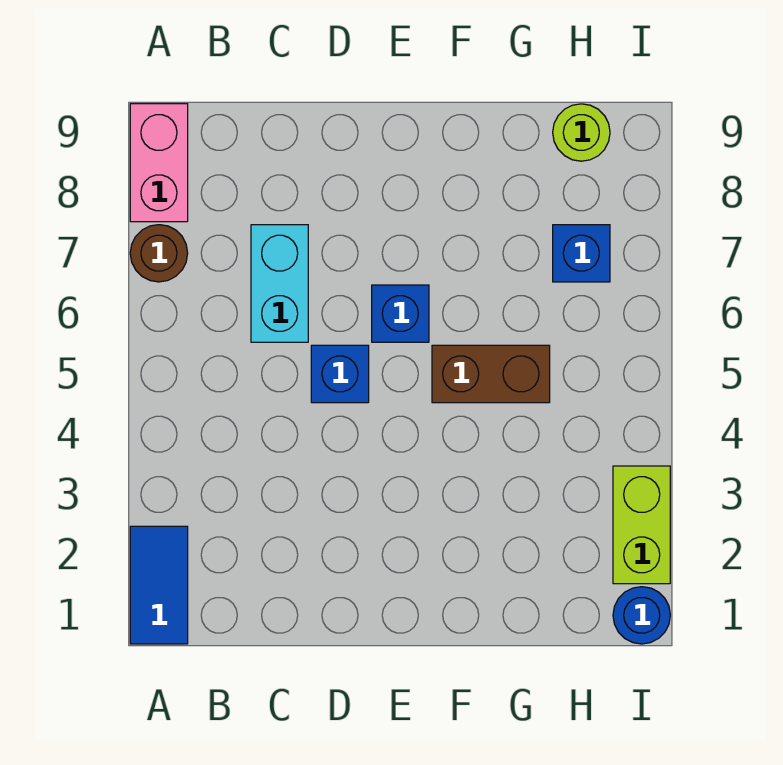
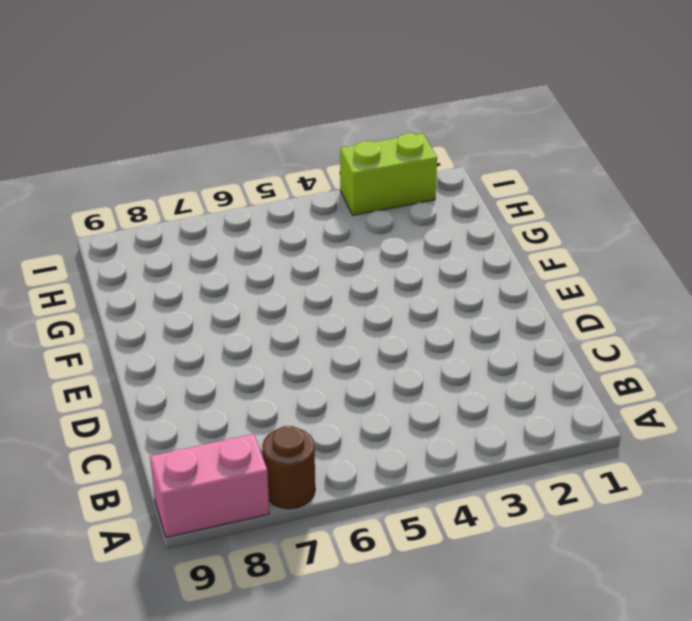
none -> blue 1x2 tile [130,526,188,644]
none -> cyan 1x2 brick [251,225,308,342]

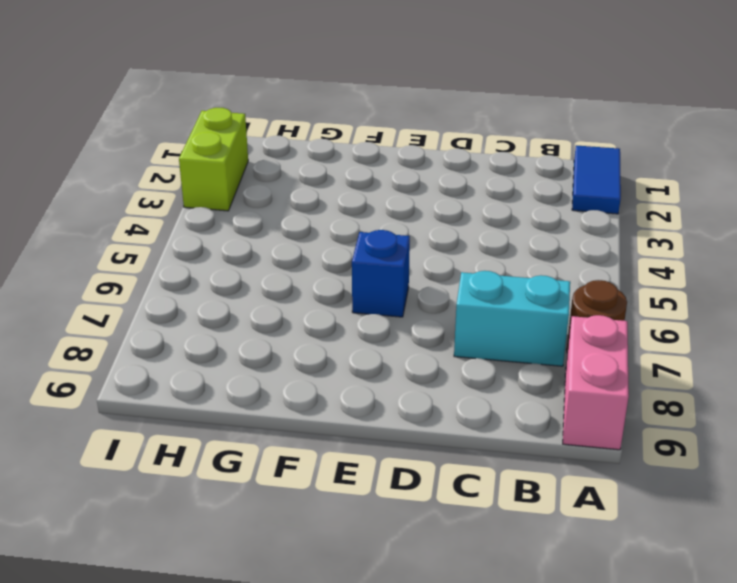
cyan 1x2 brick [454,271,570,366] -> cyan 1x2 brick turned to [251,225,308,342]
none -> blue 1x1 brick [311,345,369,403]
none -> brown 1x2 brick [432,345,550,403]

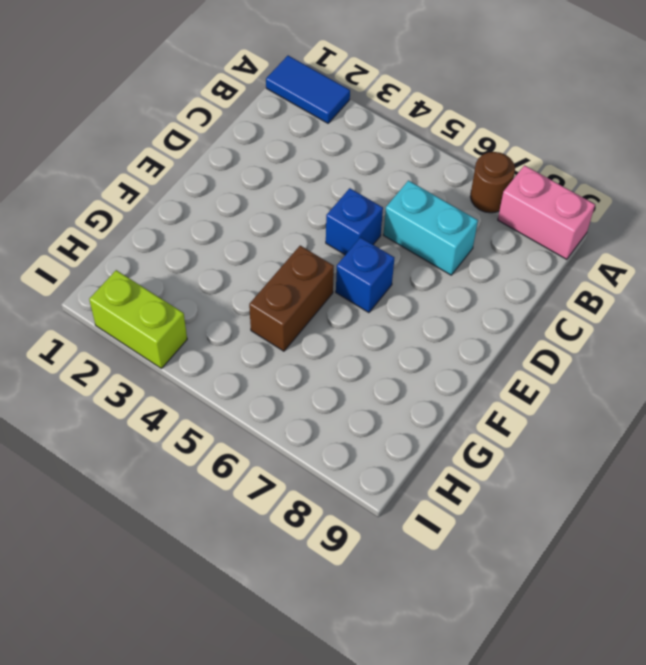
none -> blue 1x1 brick [553,225,610,282]
none -> lime 1x1 round brick [553,104,610,161]

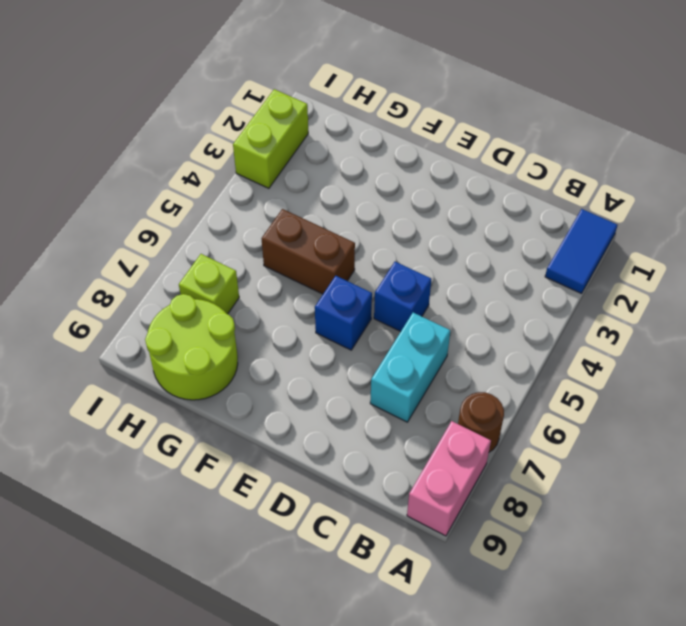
lime 2x2 round brick [145,294,238,400] -> lime 1x1 round brick [553,104,610,161]
lime 1x1 brick [179,254,239,314] -> blue 1x1 brick [553,225,610,282]
none -> blue 1x1 round brick [613,587,670,644]

